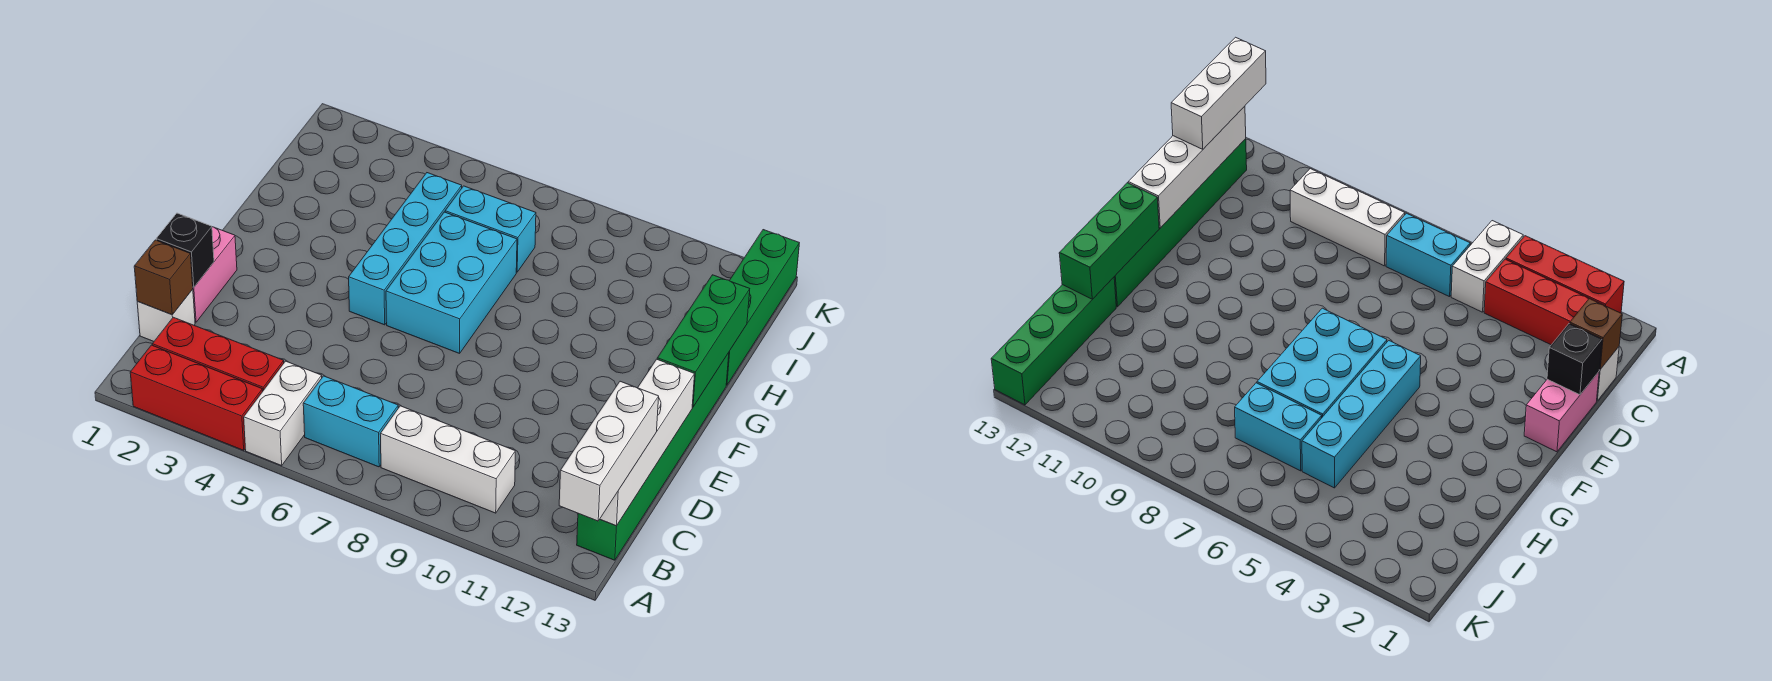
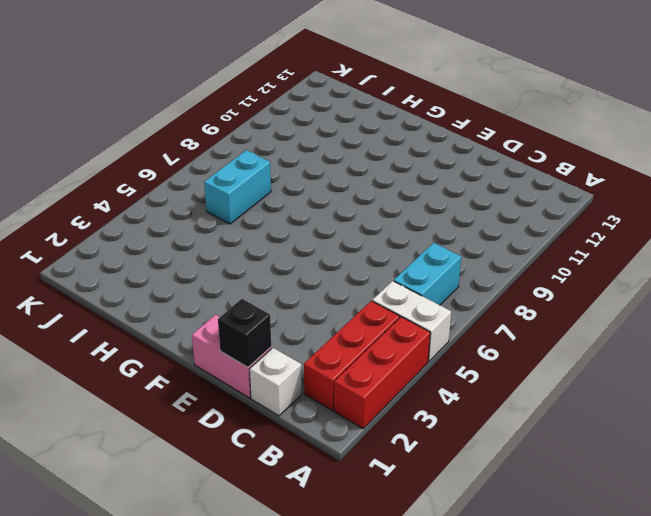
none -> white 1x3 brick [380,406,515,513]
none -> green 1x6 brick [577,353,729,560]
none -> cyan 1x4 brick [349,173,462,325]

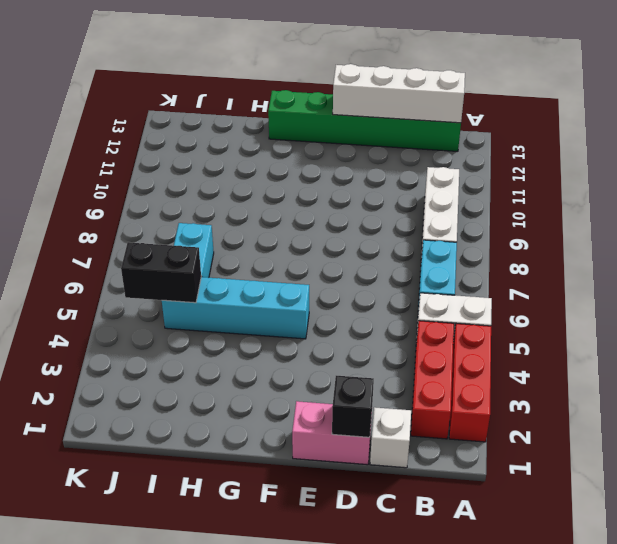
black 1x2 brick [121,242,201,303] -> none
none -> cyan 2x3 brick [386,212,517,353]
none -> green 1x4 brick [726,230,799,385]
none -> brown 1x1 brick [134,240,193,315]

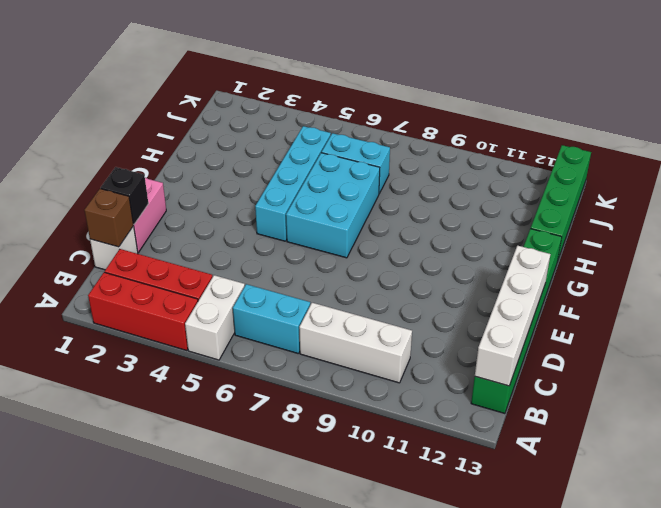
none -> green 1x3 brick [657,275,750,407]
none -> white 1x3 brick [559,381,659,521]

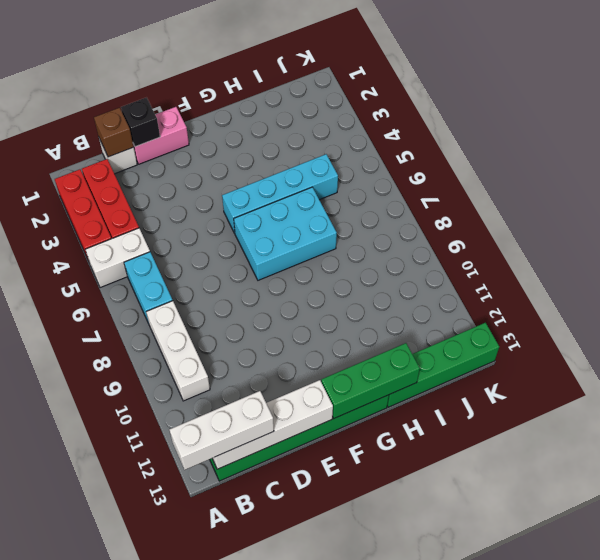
none -> cyan 1x2 brick [445,186,536,272]

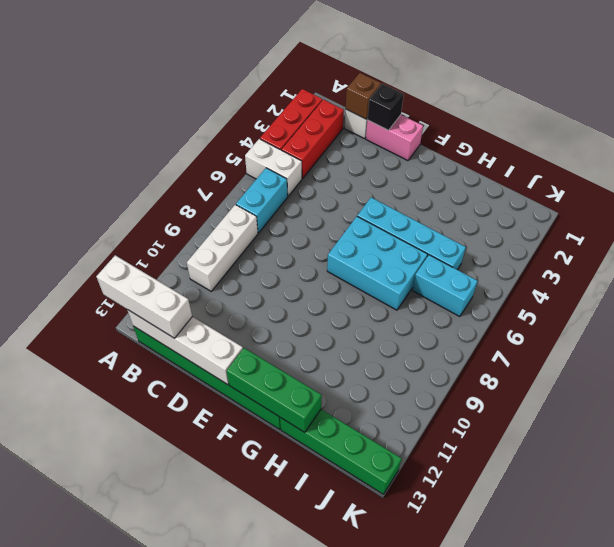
cyan 1x2 brick [412,255,477,317] -> cyan 1x2 brick turned to [445,186,536,272]

